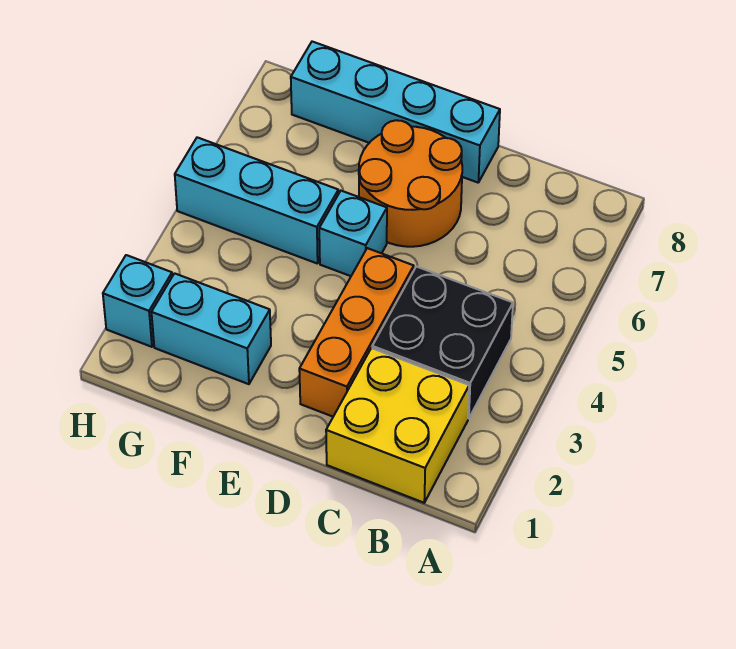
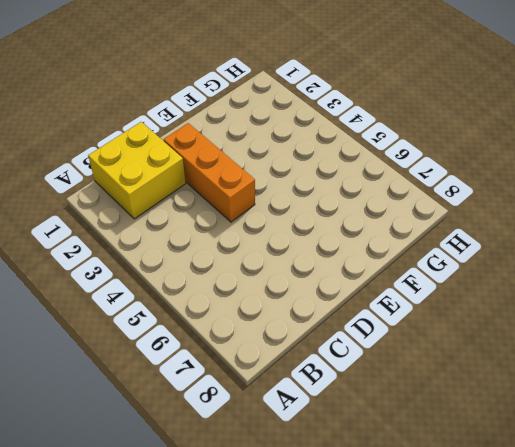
none -> black 2x2 brick [372,266,513,419]
none -> orange 2x2 round brick [359,120,462,247]

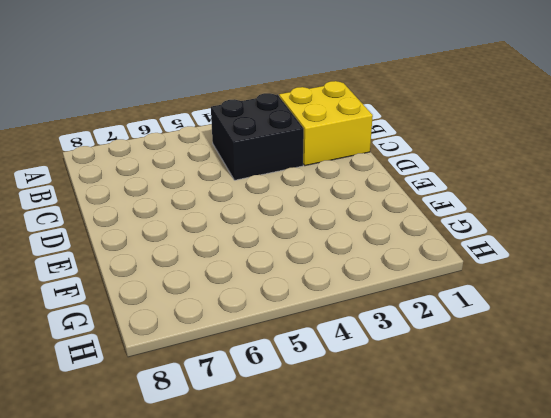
none -> orange 1x3 brick [299,248,414,417]
none -> orange 2x2 round brick [359,120,462,247]

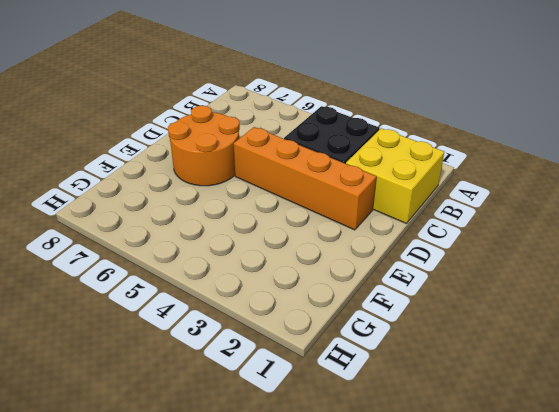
orange 1x4 brick [234,127,376,230] -> orange 1x3 brick [299,248,414,417]
none -> cyan 1x4 brick [291,42,500,183]
none -> cyan 1x1 brick [319,191,387,276]

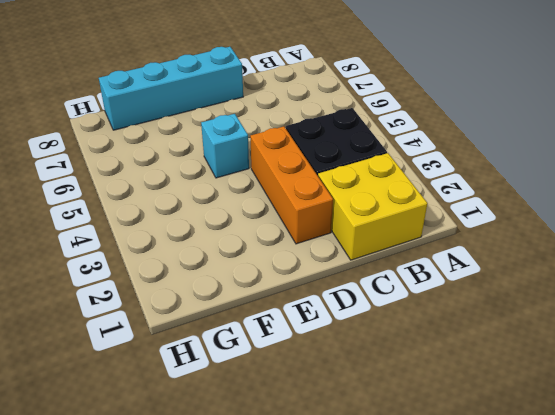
none -> orange 2x2 round brick [359,120,462,247]
none -> cyan 1x2 brick [152,273,271,384]

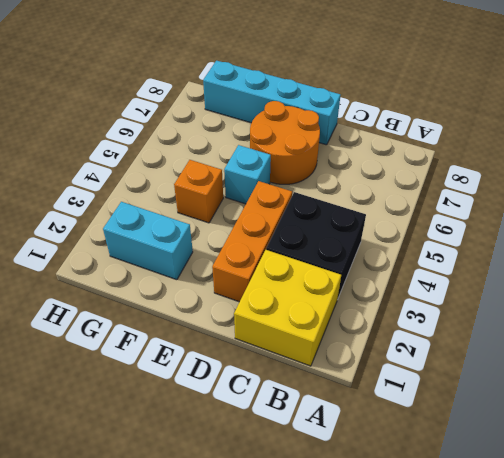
orange 1x1 brick [174,160,223,223] -> none
none -> cyan 1x3 brick [175,137,338,264]
none -> cyan 1x1 brick [103,255,172,347]

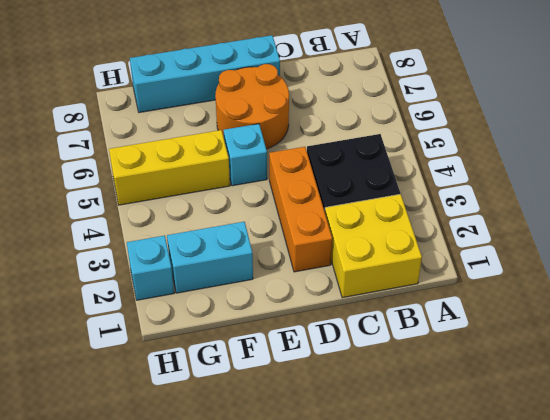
yellow 1x3 brick [109,130,230,205] -> cyan 1x3 brick [175,137,338,264]

